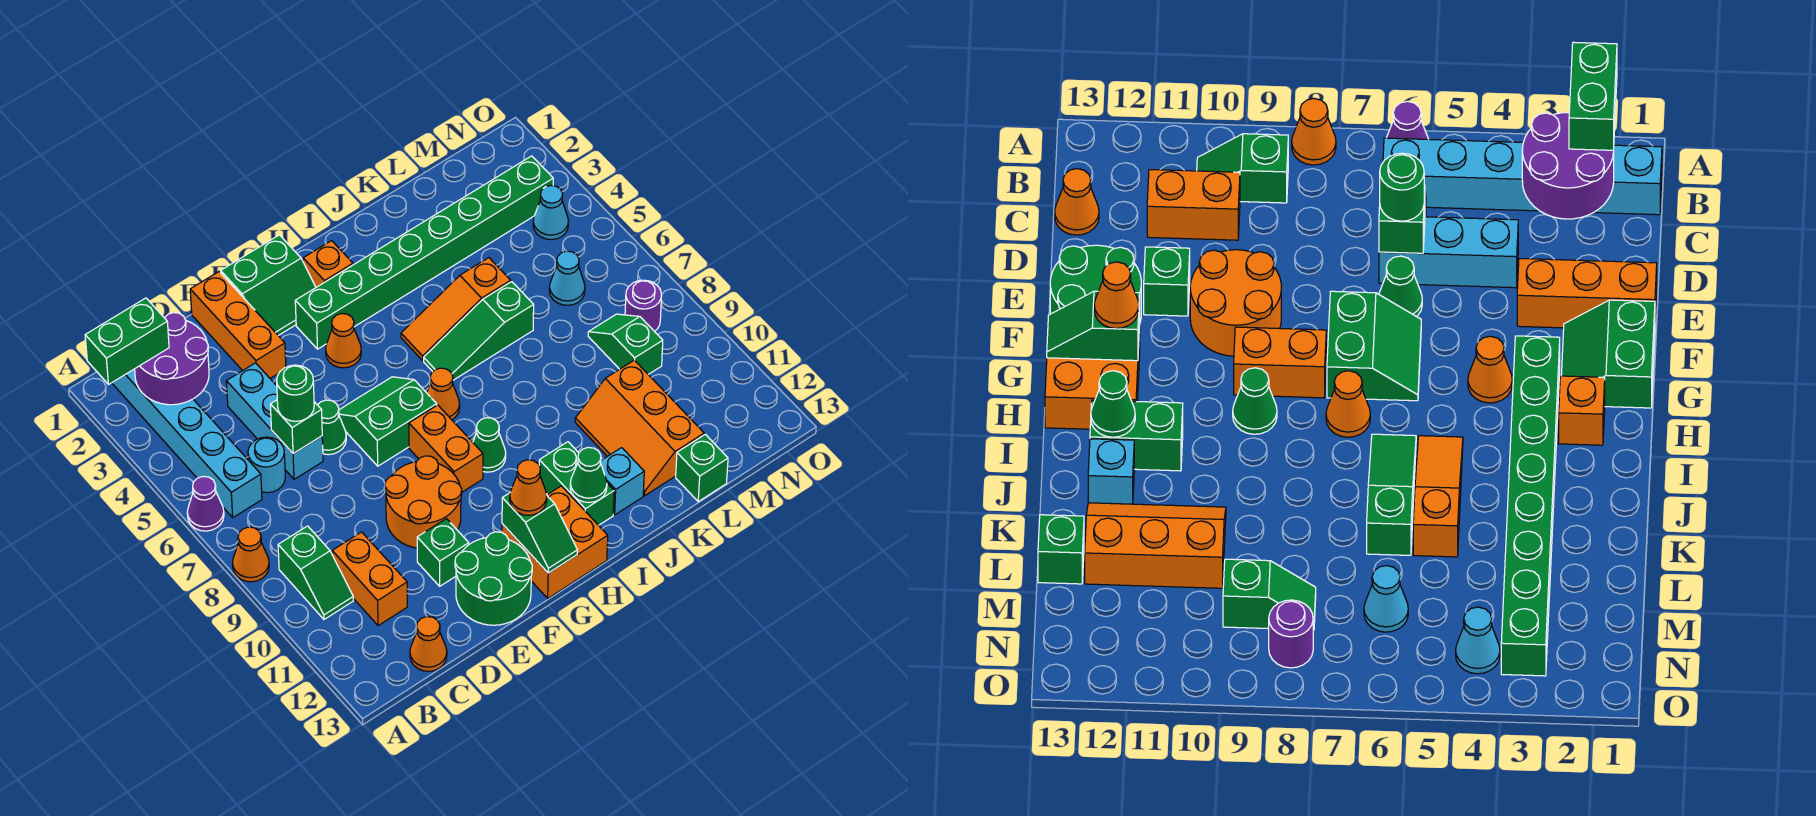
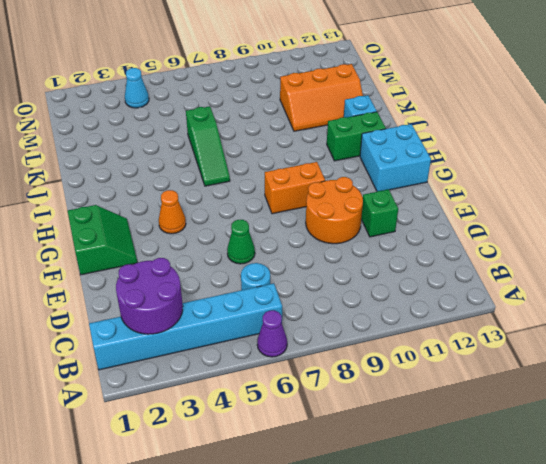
cyan 2x2 brick [360,124,431,191] -> orange 2x2 brick [502,486,608,598]
none -> orange 1x1 cone [233,527,269,582]
none -> green 1x2 slope [278,526,353,619]
none -> orange 1x2 brick [332,532,407,626]
none -> orange 1x1 cone [410,617,447,671]

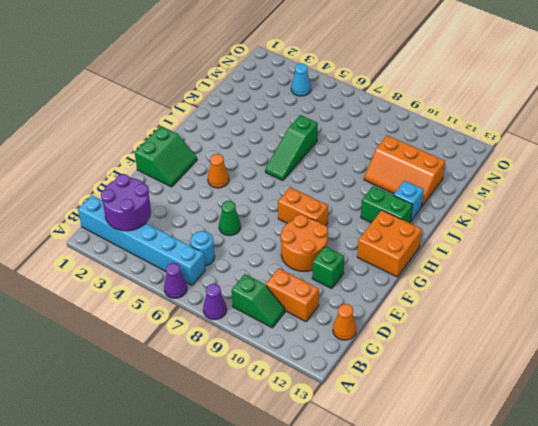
purple 1x1 cone [203,284,227,320] -> orange 1x1 cone [233,527,269,582]
none -> cyan 1x3 brick [226,363,323,479]
none -> orange 1x3 brick [190,272,286,378]
none -> green 2x2 round brick [455,532,532,625]
none -> green 2x2 slope [339,377,437,466]

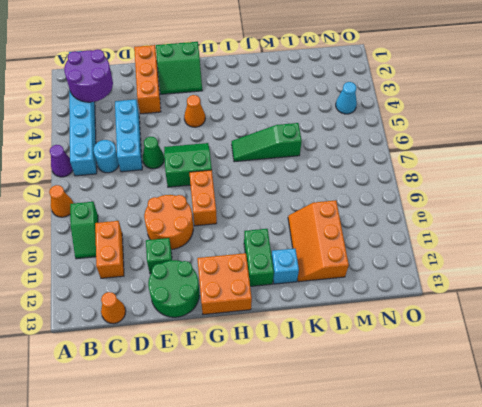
none -> green 1x8 brick [295,156,553,349]
none -> orange 1x1 brick [303,241,353,287]
none -> orange 1x1 cone [427,368,460,420]
none -> green 1x1 cone [473,418,506,472]

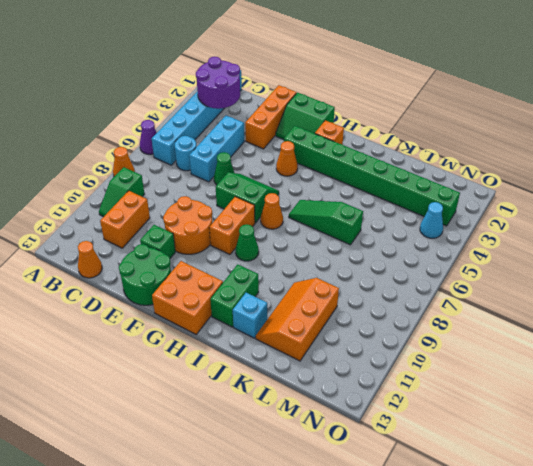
none -> orange 1x3 slope [401,258,511,360]
none -> green 1x1 brick [676,434,728,501]
none -> cyan 1x1 cone [549,251,585,305]
none -> green 1x2 slope [588,314,663,374]

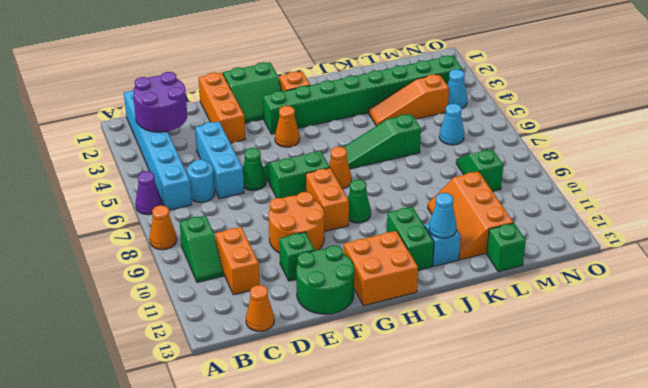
cyan 1x1 cone [429,193,457,238] -> none
orange 1x3 slope [369,74,449,126] -> orange 1x3 slope moved to [401,258,511,360]
none -> purple 1x1 round brick [625,280,662,332]
none -> green 1x1 brick [270,400,322,454]
none -> green 1x2 slope [502,493,577,573]
none -> green 1x1 cone [570,448,607,503]

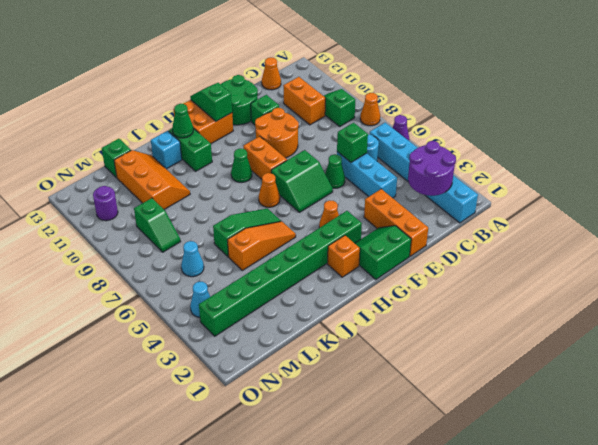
purple 1x1 round brick [93,186,118,221] -> purple 1x1 round brick moved to [625,280,662,332]
none -> green 1x2 brick [85,298,169,385]
none -> green 1x1 round brick [277,365,314,421]
none -> orange 1x1 cone [510,460,547,515]

